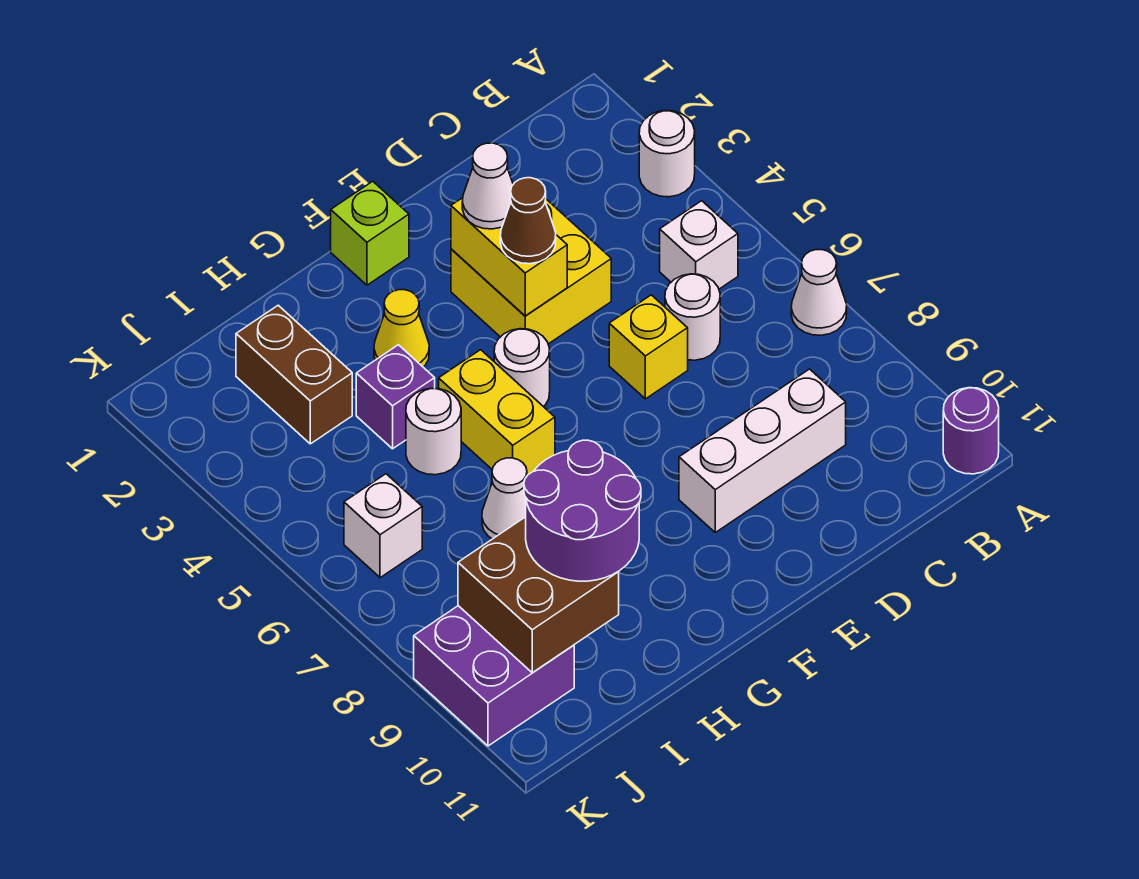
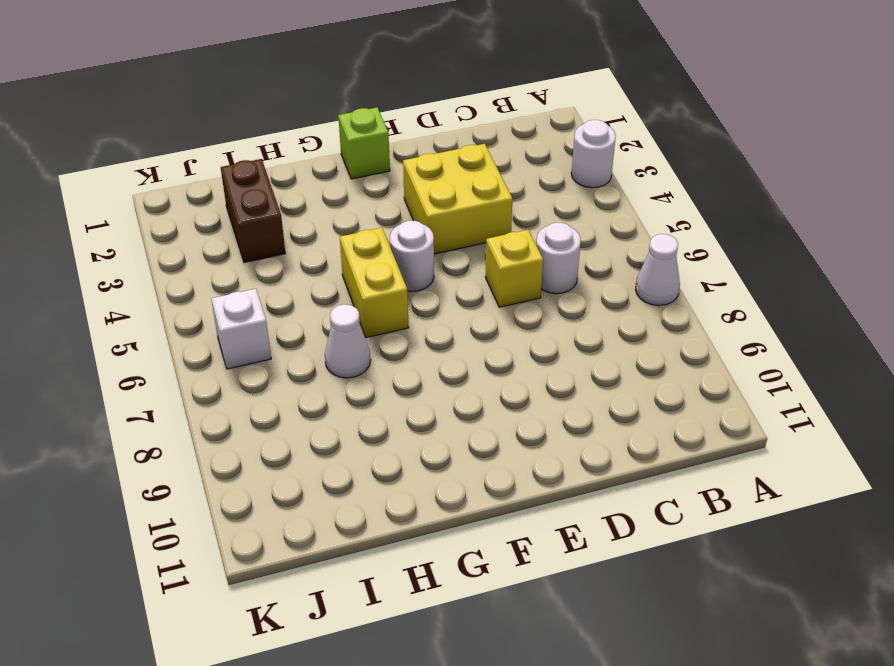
none -> purple 1x1 round brick [943,388,999,474]
none -> white 1x1 brick [660,201,738,289]
none -> white 1x3 brick [679,369,846,532]

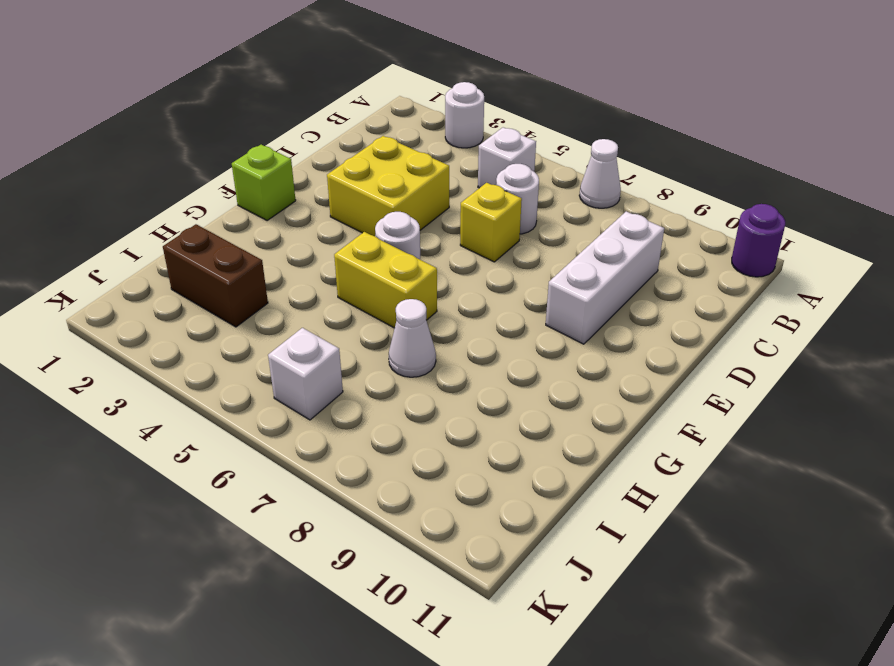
none -> yellow 1x1 cone [374,290,429,367]
none -> purple 1x1 brick [356,345,435,449]
none -> white 1x1 round brick [406,388,461,475]

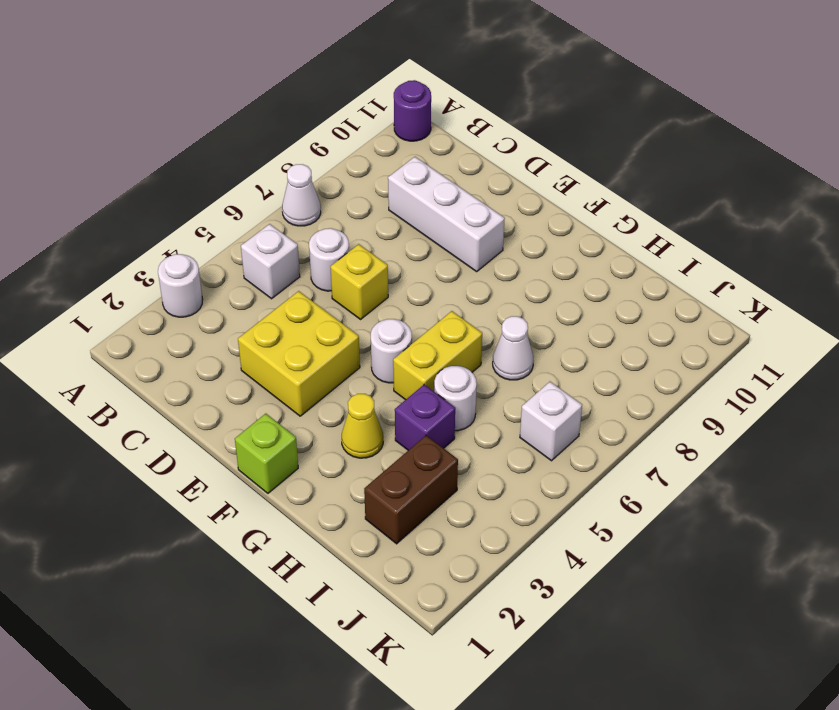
none -> purple 2x2 brick [414,606,574,746]
none -> yellow 1x2 brick [451,198,567,316]
none -> brown 2x2 brick [458,517,619,673]

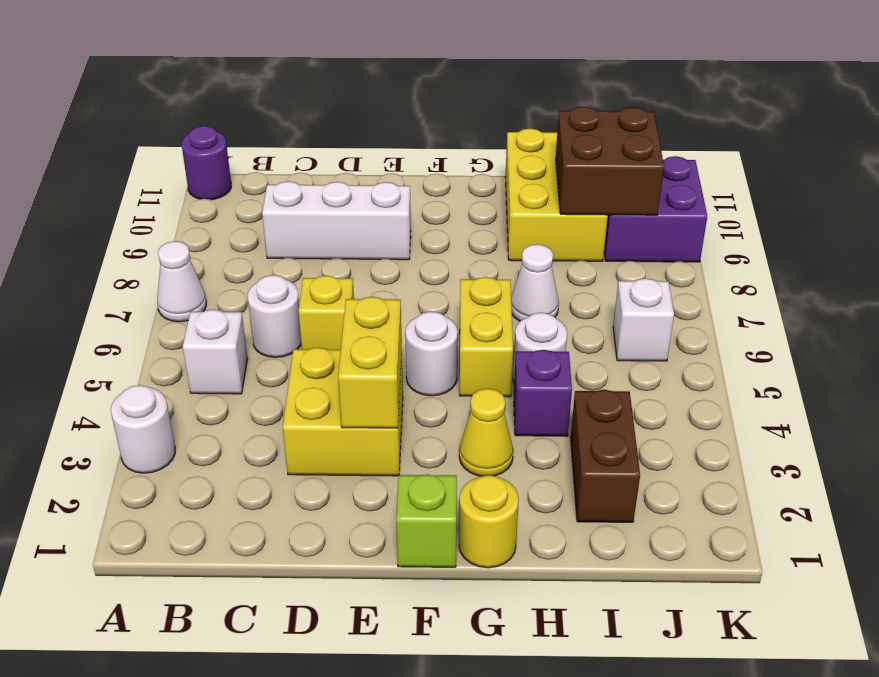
yellow 1x1 round brick [459,475,519,568] -> none
yellow 2x3 brick [505,128,608,261] -> none
none -> white 1x1 cone [462,143,513,229]
none -> brown 1x1 cone [500,178,556,264]
none -> purple 2x2 round brick [524,440,641,581]

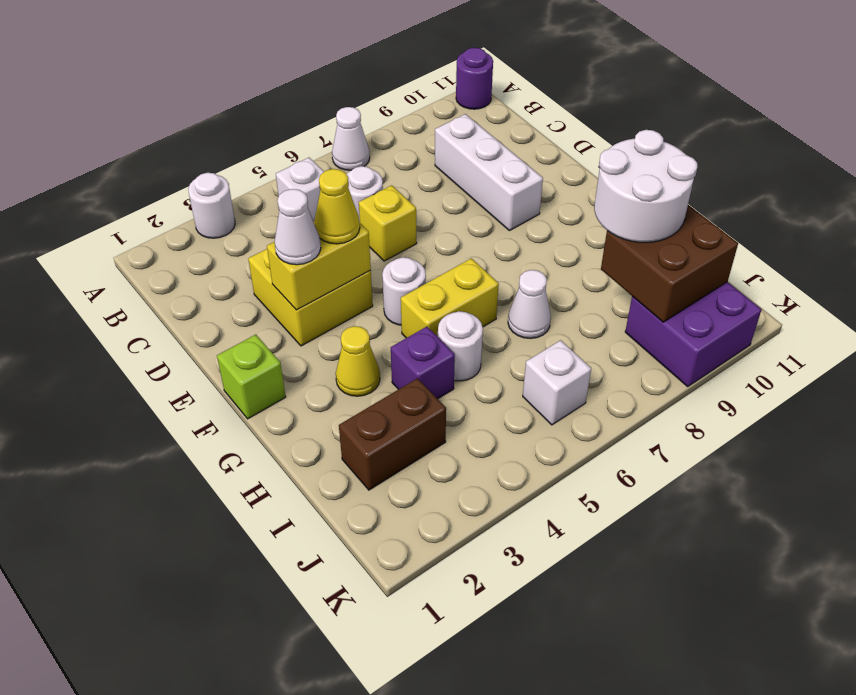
yellow 1x1 cone [314,169,360,244] -> brown 1x1 cone [500,178,556,264]
white 2x2 round brick [594,130,697,242] -> purple 2x2 round brick [524,440,641,581]

